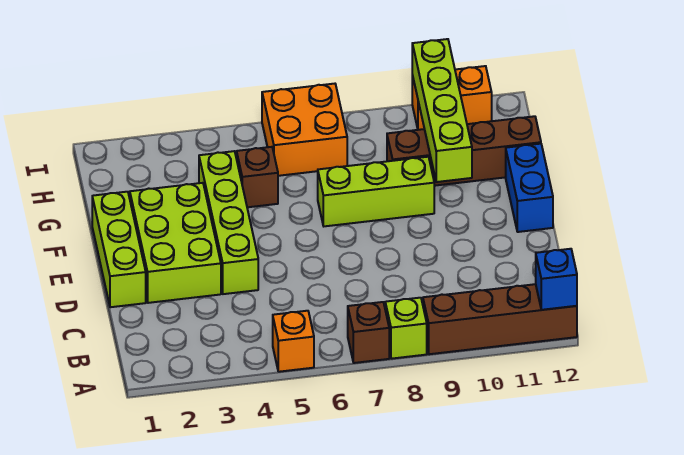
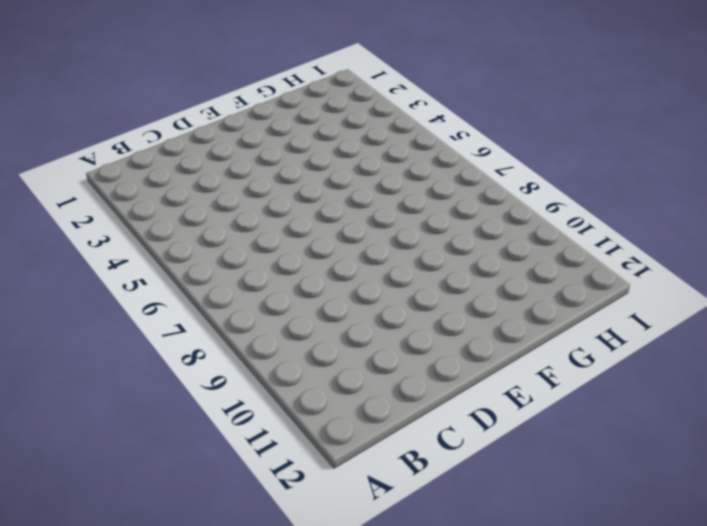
none -> orange 1x1 brick [273,311,314,372]
none -> brown 1x1 brick [348,302,389,363]
none -> lime 1x1 brick [385,298,427,359]

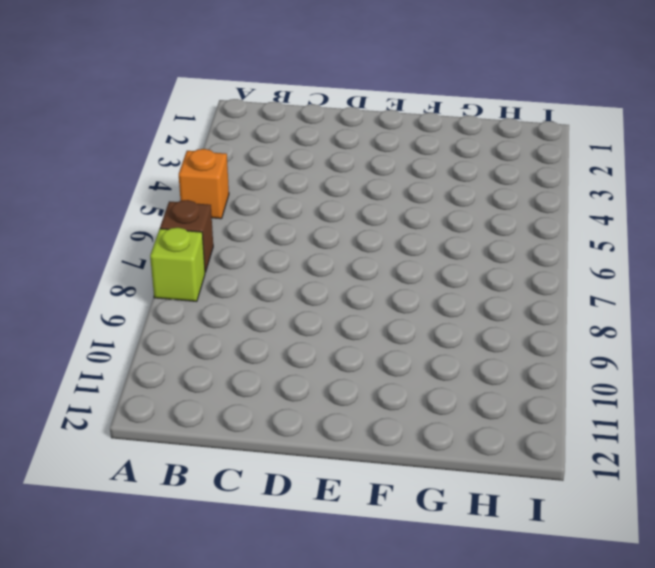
none -> brown 1x4 brick [423,284,577,354]
none -> lime 1x3 brick [92,192,146,307]
none -> lime 2x3 brick [130,183,221,303]

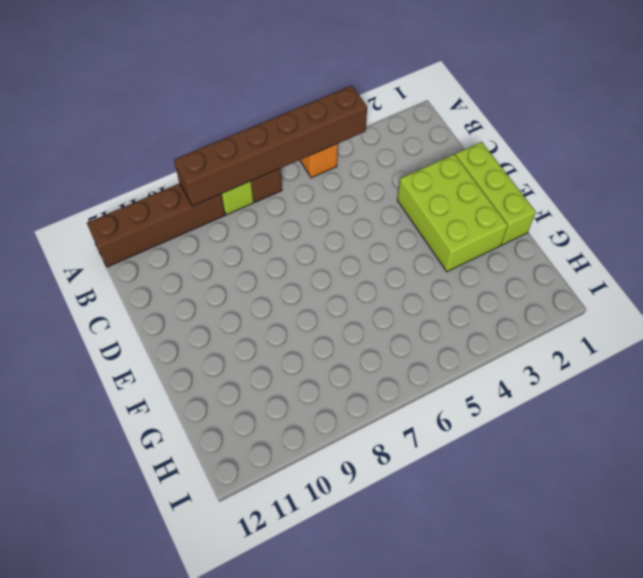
brown 1x6 brick [174,86,367,206] -> none
none -> lime 1x4 brick [199,151,258,294]
none -> blue 1x2 brick [506,144,553,232]
none -> lime 1x3 brick [318,157,434,226]

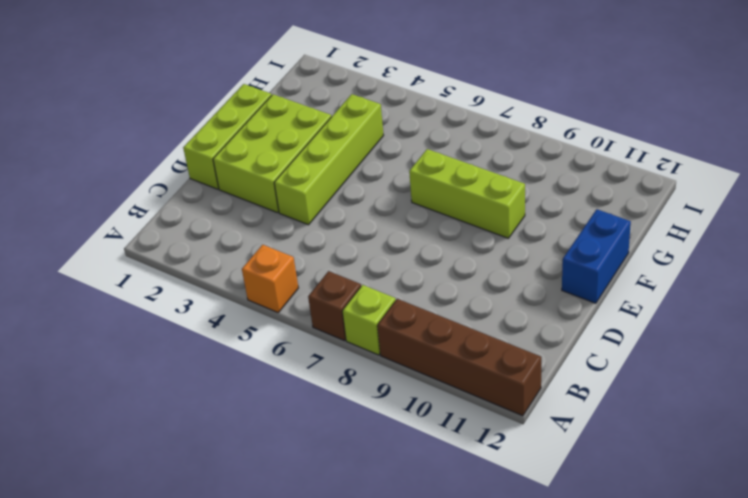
none -> brown 1x1 brick [237,147,278,207]
none -> brown 1x4 brick [387,116,541,186]
none -> orange 2x2 brick [262,84,347,176]

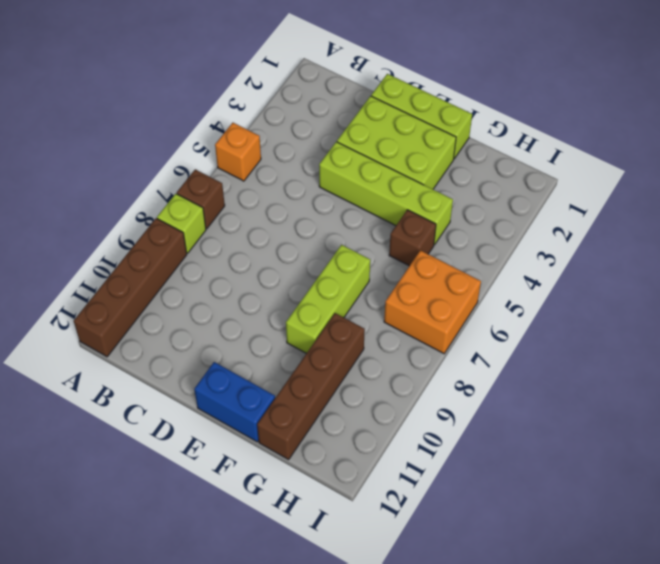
none -> orange 1x2 brick [412,66,492,130]
none -> blue 1x1 brick [536,249,577,310]
none -> lime 1x4 brick [412,39,472,182]

